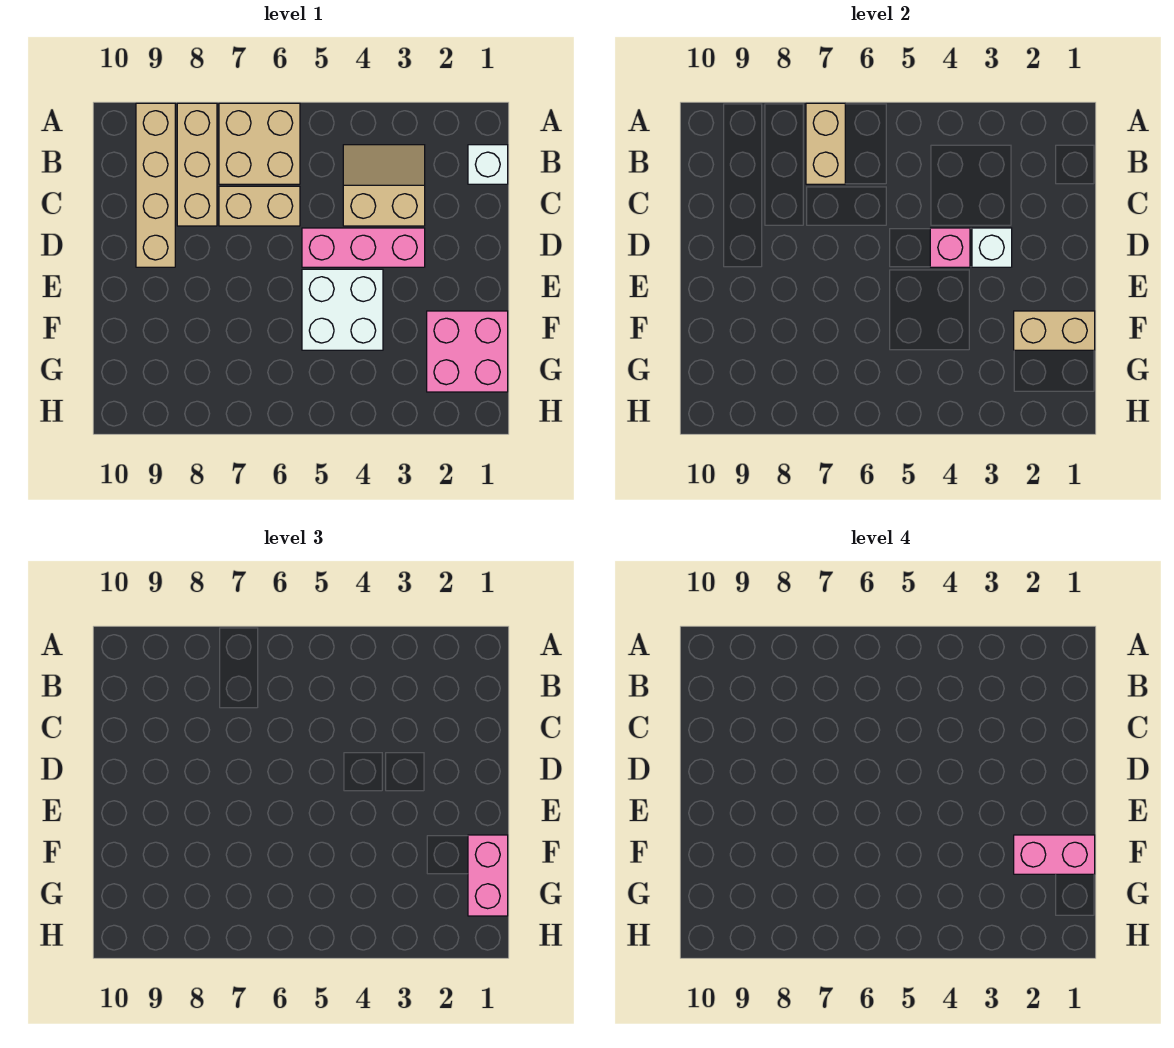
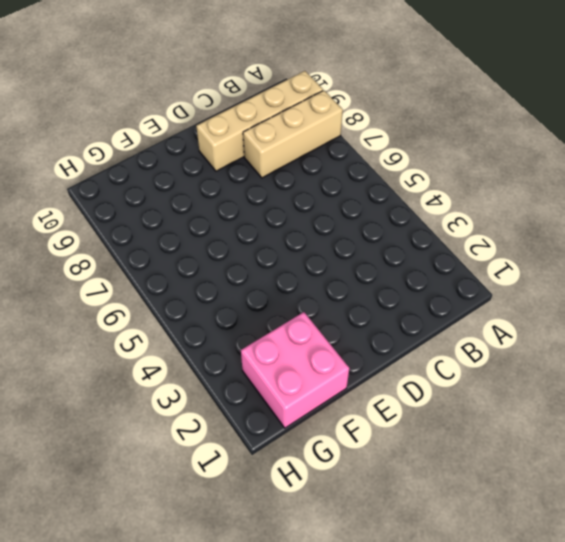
none -> tan 2x2 brick [219,103,300,184]
none -> white 1x1 brick [468,145,508,184]
none -> tan 2x2 slope [343,145,425,226]

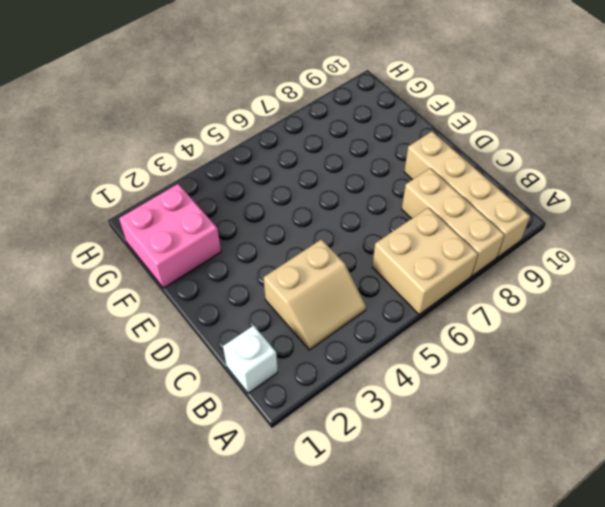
none -> tan 1x2 brick [219,186,300,226]
none -> pink 1x3 brick [302,228,425,267]
none -> white 2x2 brick [302,269,383,350]

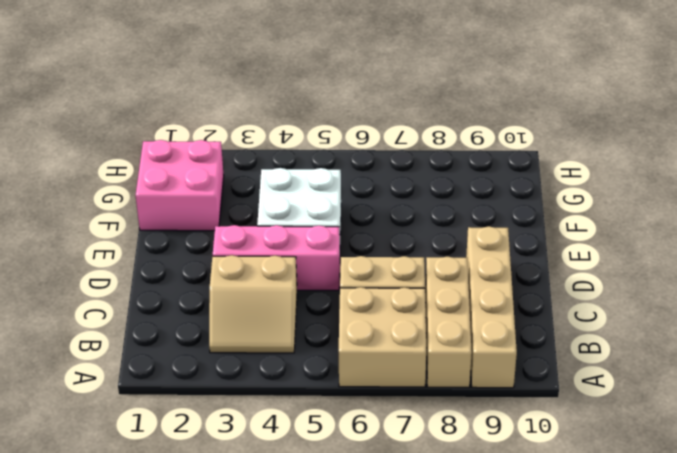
none -> white 1x1 brick [468,145,508,184]
none -> tan 1x2 brick [806,103,845,184]
none -> white 1x1 brick [972,228,1012,267]

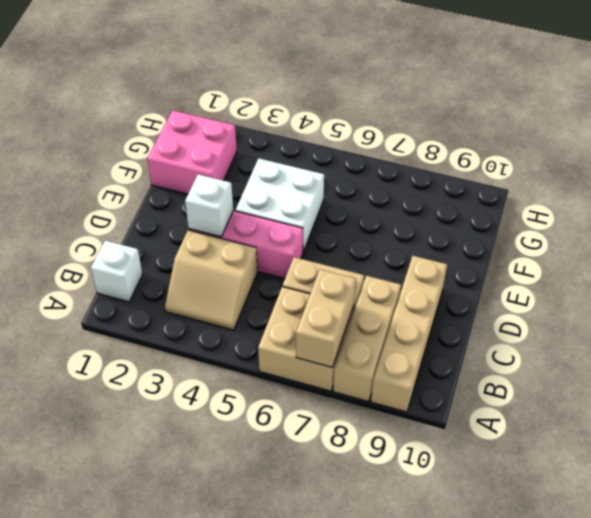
none -> pink 1x1 brick [930,228,970,267]
none -> tan 1x2 brick [1014,311,1095,350]
none -> pink 1x2 brick [468,835,508,916]

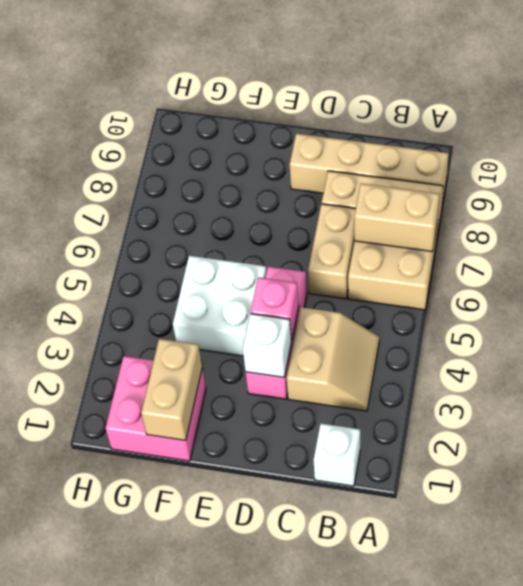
none -> pink 1x2 brick [468,835,508,916]
none -> pink 1x2 brick [1014,835,1095,874]

